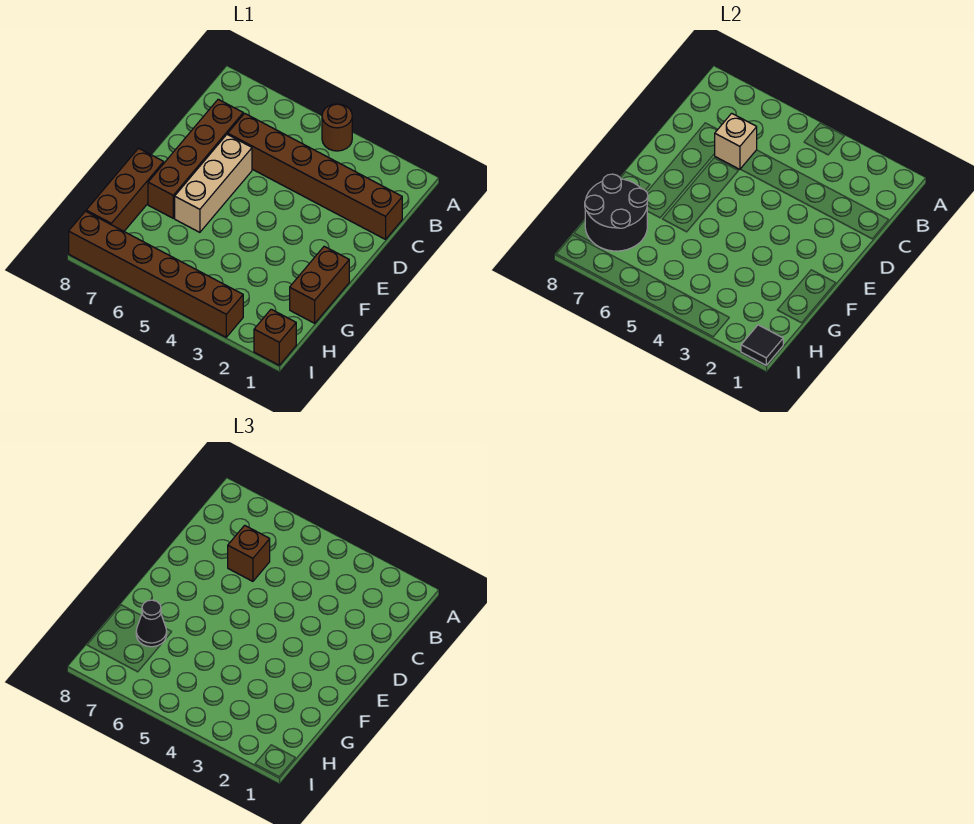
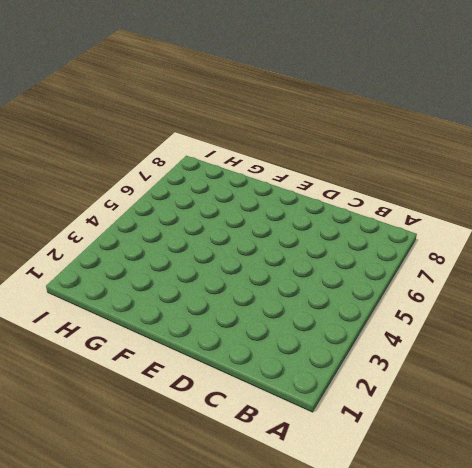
none -> brown 1x1 round brick [322,104,352,151]
none -> brown 1x6 brick [228,113,402,239]
none -> brown 1x4 brick [148,99,243,218]

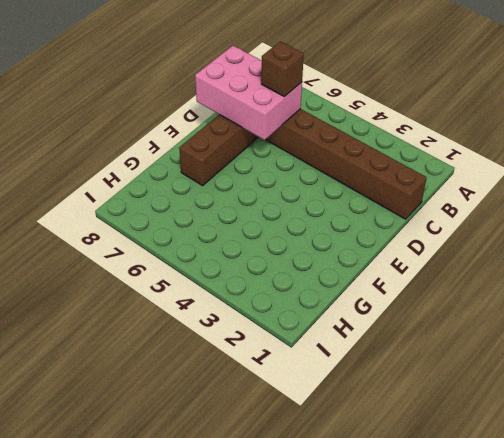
pink 2x3 brick [195,46,302,140] -> tan 1x1 brick [715,113,757,169]
none -> brown 1x1 round brick [322,104,352,151]
none -> tan 1x3 brick [175,134,252,232]
none -> brown 1x2 brick [290,246,349,323]

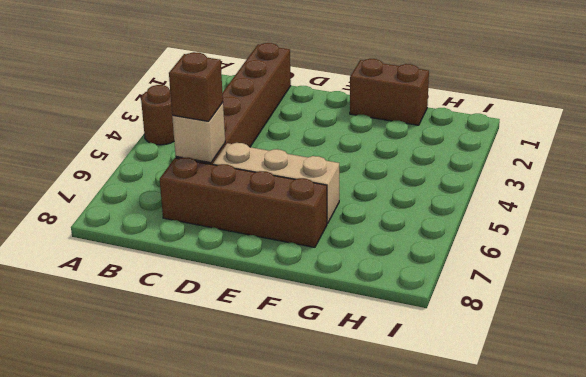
none -> brown 1x3 brick [86,148,164,231]
none -> brown 1x1 brick [254,309,296,365]
none -> brown 1x6 brick [69,211,243,337]

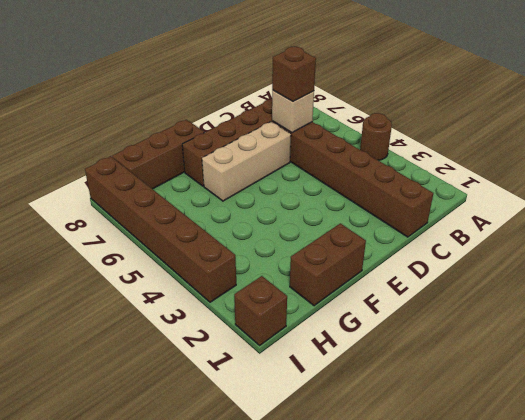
none -> black 2x2 round brick [585,174,648,251]
none -> black 1x1 tile [741,325,783,365]
none -> black 1x1 cone [136,600,167,647]

